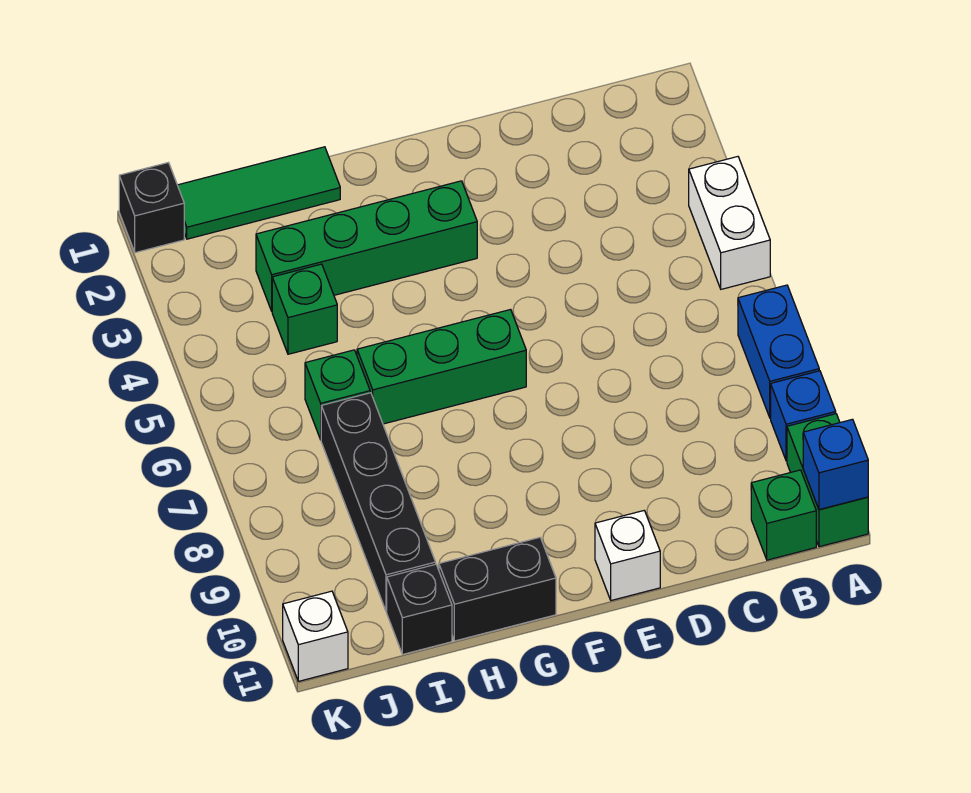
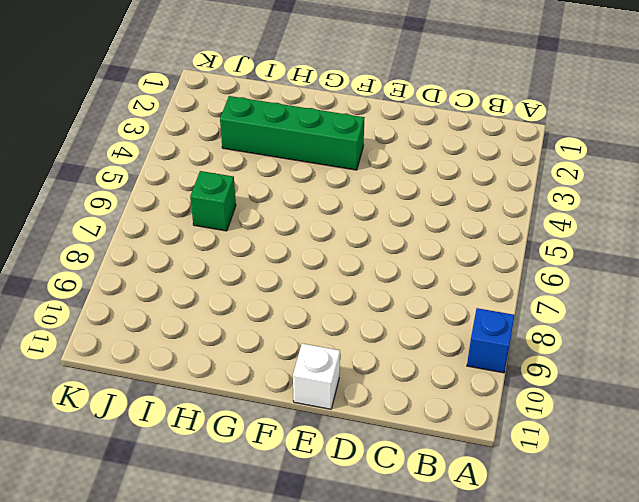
none -> white 1x2 brick [689,157,770,289]
none -> blue 1x2 brick [738,285,819,418]
none -> green 1x2 brick [787,414,868,547]

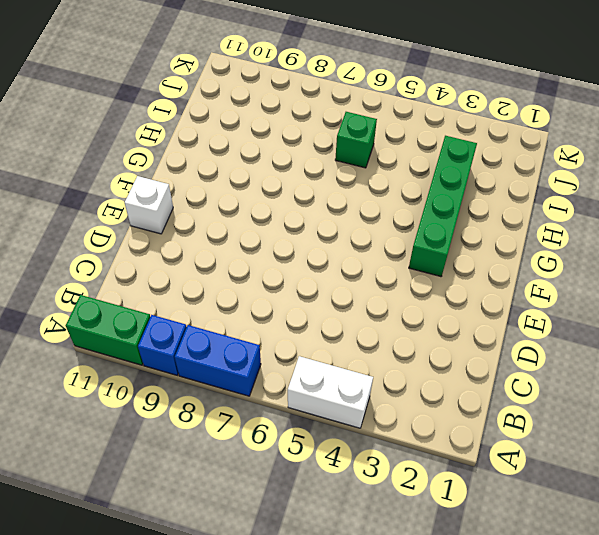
none -> green 1x1 brick [751,470,816,560]
none -> green 1x3 brick [357,310,526,424]
none -> black 1x2 brick [439,537,556,641]

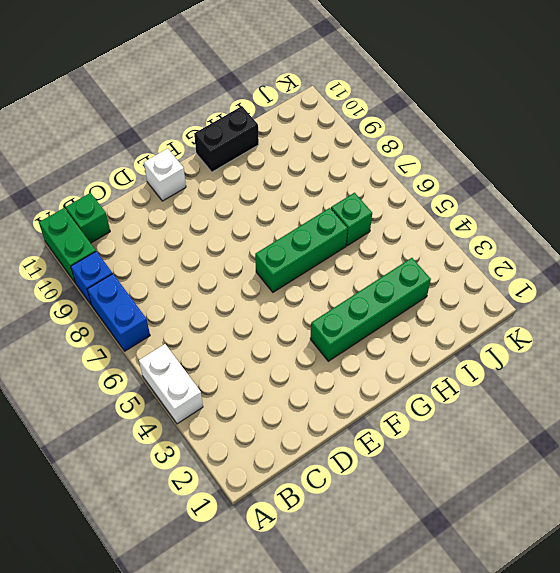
none -> green 1x3 tile [178,147,340,239]
none -> green 1x1 brick [272,264,337,354]
none -> black 1x4 brick [321,393,436,612]

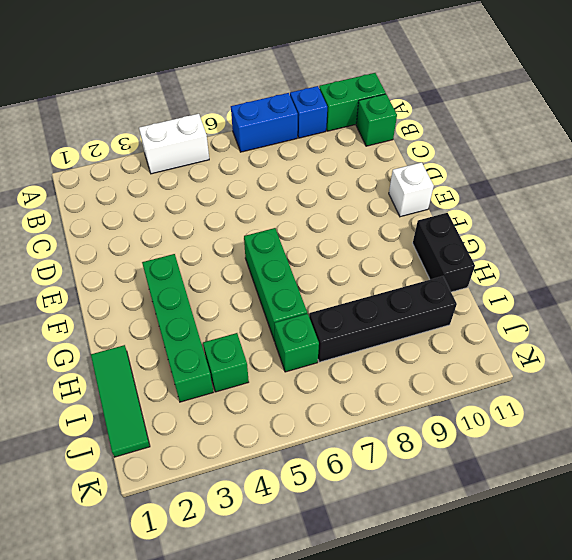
none -> black 1x1 brick [387,564,452,654]
none -> black 1x1 brick [119,163,184,253]
none -> white 1x1 brick [283,591,348,681]

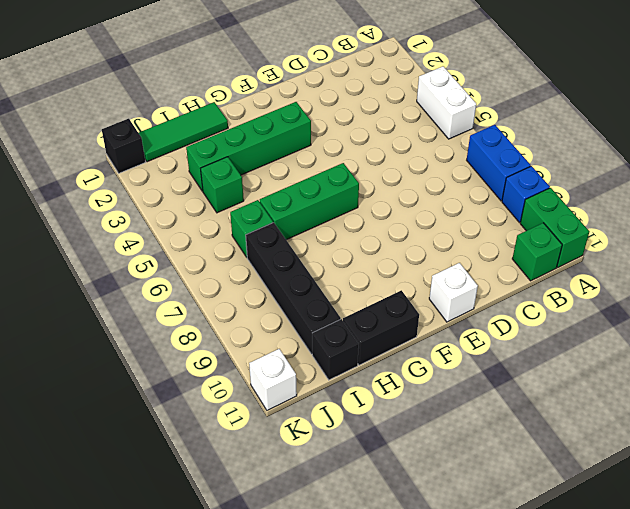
none -> blue 1x1 brick [803,419,868,510]

